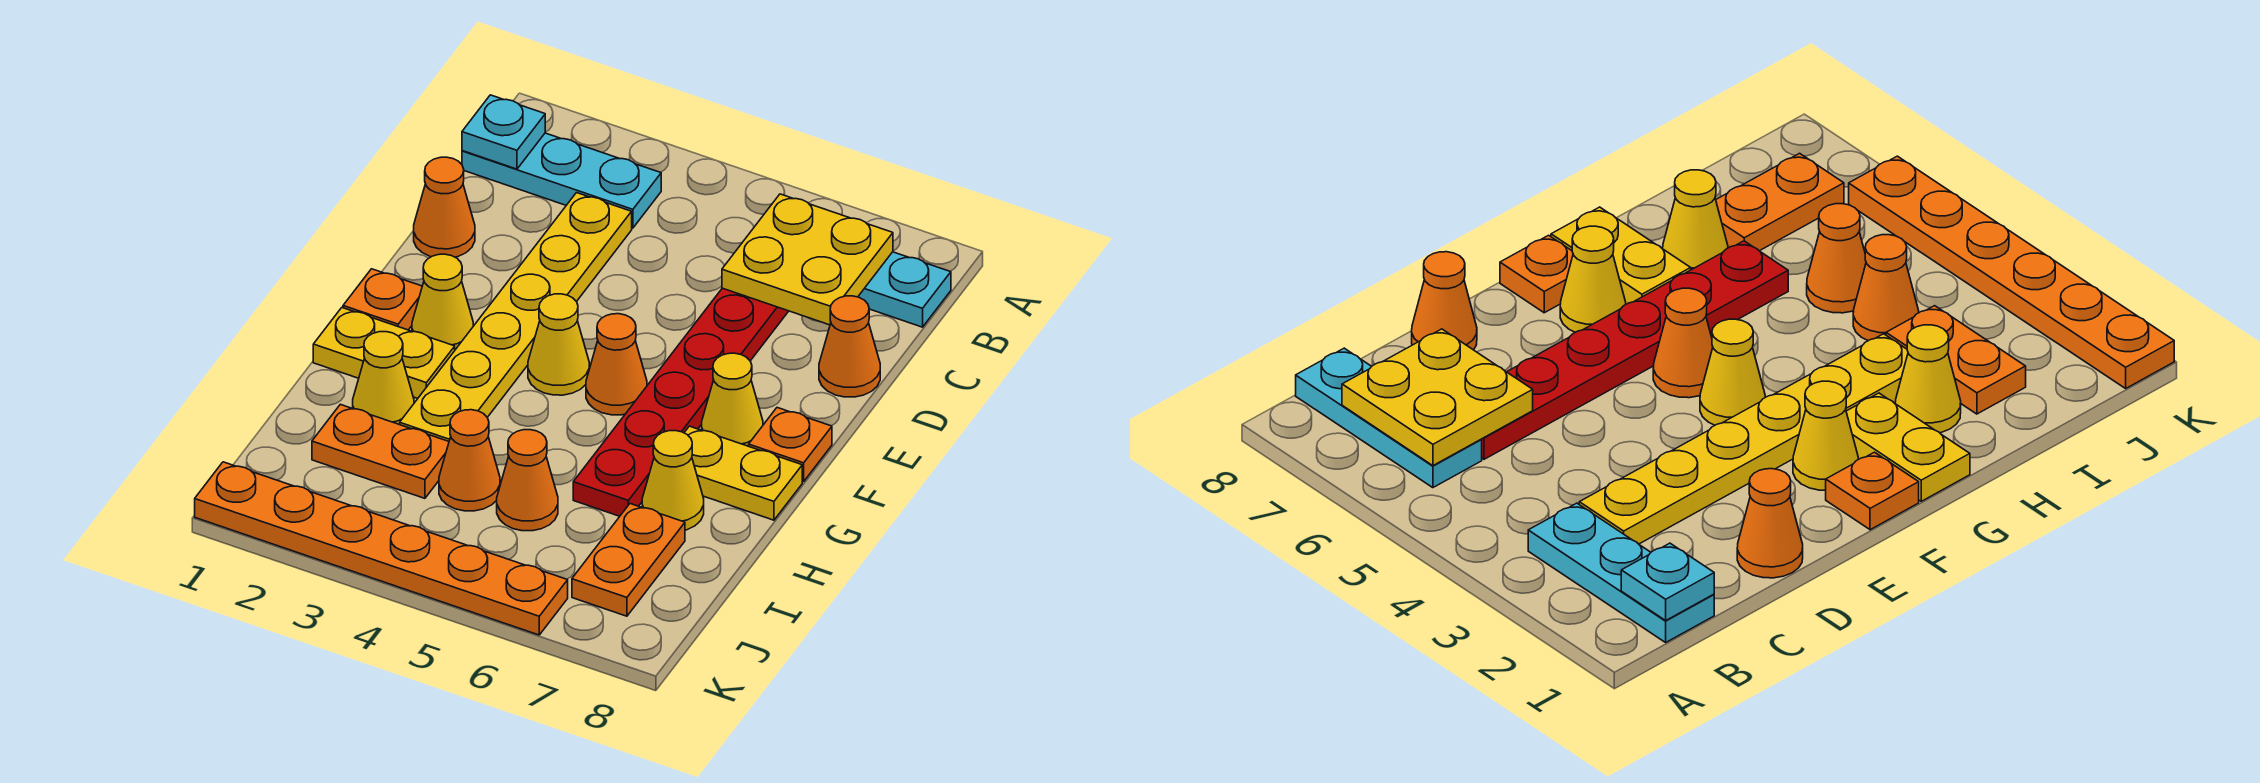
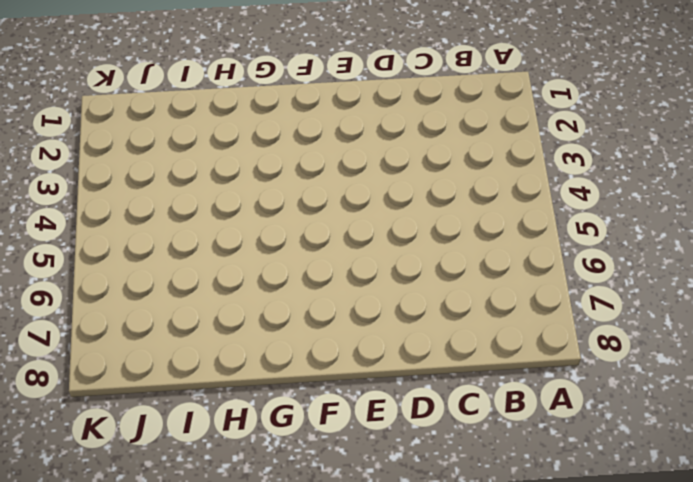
none -> cyan 1x3 plate [462,133,661,228]
none -> cyan 1x3 plate [858,252,951,327]
none -> yellow 1x6 plate [400,193,632,441]

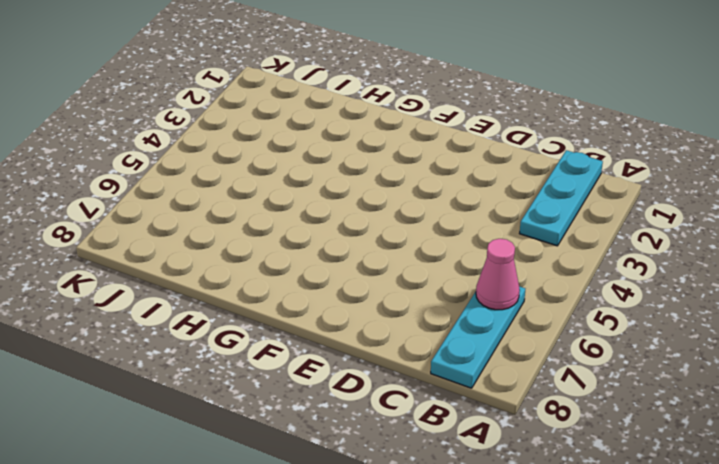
pink 1x1 cone [476,239,520,310] -> yellow 2x2 plate [722,194,893,325]
none -> yellow 1x6 plate [400,193,632,441]
none -> red 1x6 plate [573,288,788,516]
none -> orange 1x1 cone [414,157,475,257]

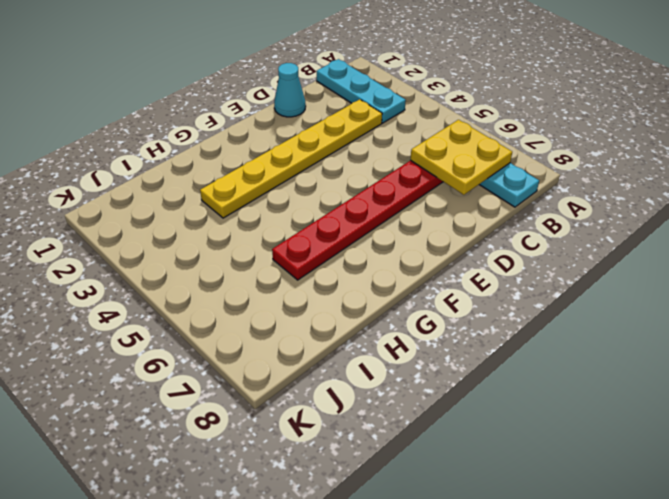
cyan 1x1 cone [274,63,306,117] -> orange 1x1 cone [414,157,475,257]
none -> orange 1x1 cone [819,296,880,397]
none -> orange 1x1 plate [343,269,422,330]
none -> yellow 1x1 cone [412,254,473,350]

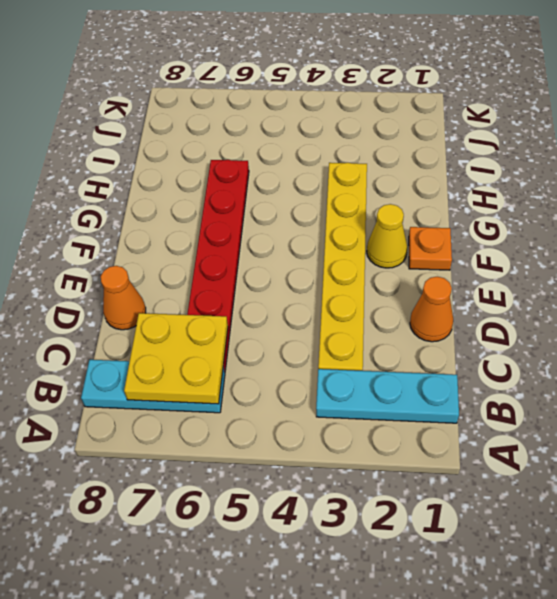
none -> yellow 1x1 cone [528,294,589,395]
none -> orange 1x1 cone [586,314,647,415]
none -> yellow 1x1 cone [702,353,763,446]

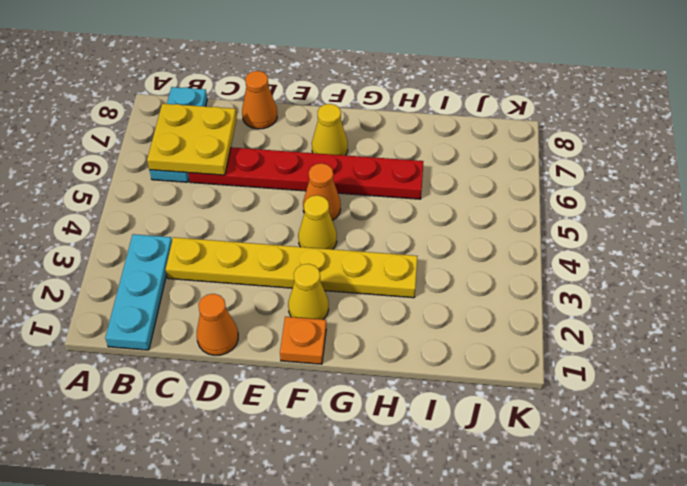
none -> orange 1x1 plate [749,408,832,482]
none -> yellow 1x2 plate [313,308,455,399]
none -> yellow 1x2 plate [684,426,802,520]

